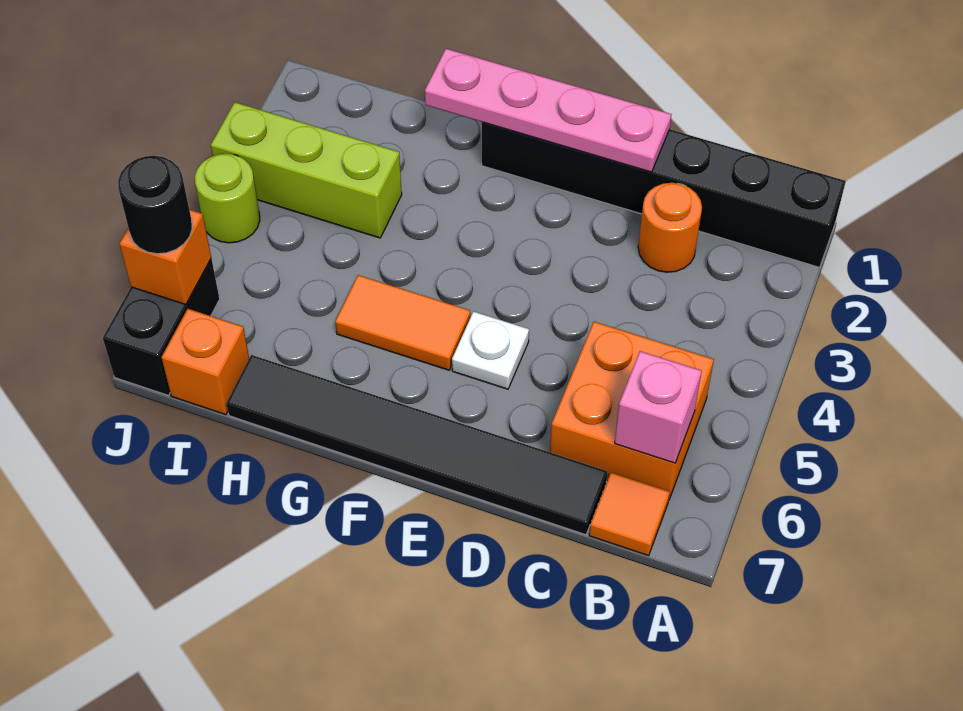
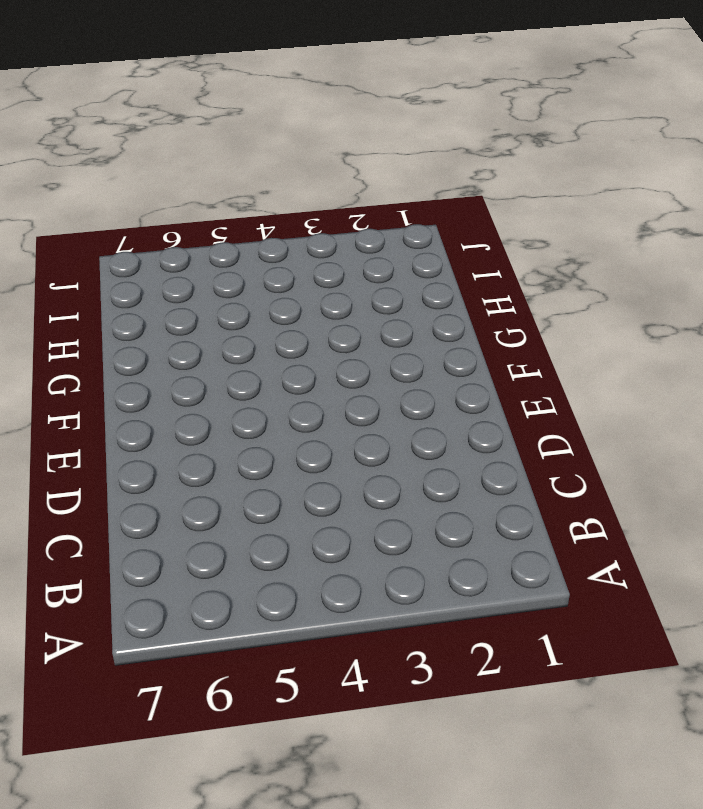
none -> black 1x6 brick [482,122,846,267]
none -> orange 2x2 brick [550,322,714,499]
none -> orange 1x1 tile [589,472,670,556]

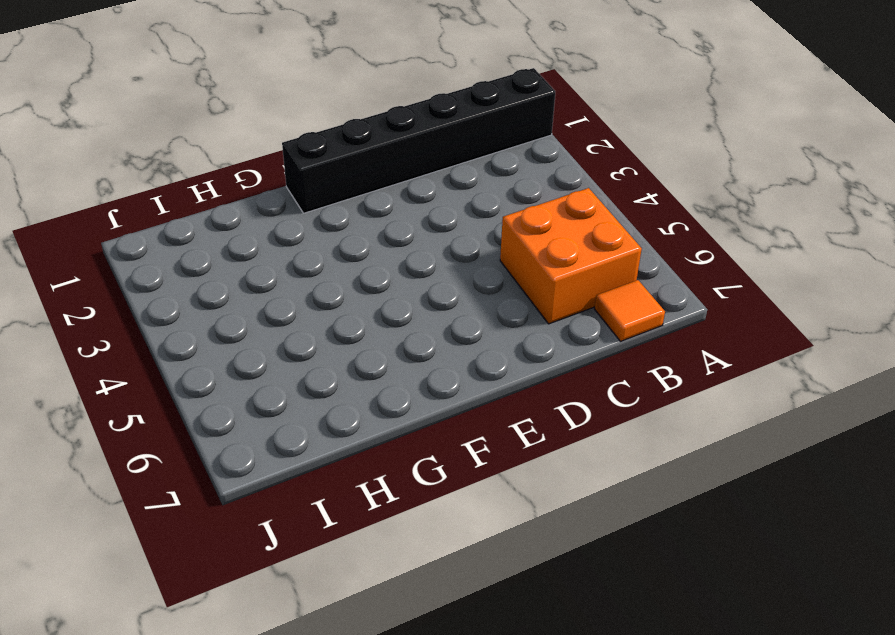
none -> orange 1x1 round brick [638,183,702,272]
none -> black 1x6 tile [226,355,608,535]
none -> white 1x1 plate [452,312,529,389]

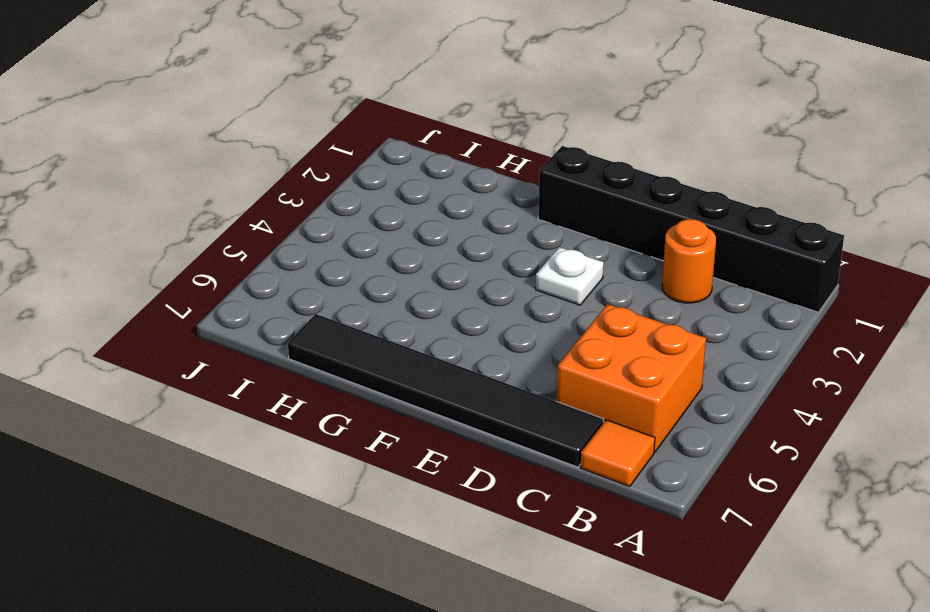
white 1x1 plate [536,247,604,305] -> white 1x1 plate moved to [452,312,529,389]
none -> orange 1x2 tile [335,275,471,370]
none -> lime 1x3 brick [211,102,402,238]
none -> orange 1x1 brick [161,309,249,415]

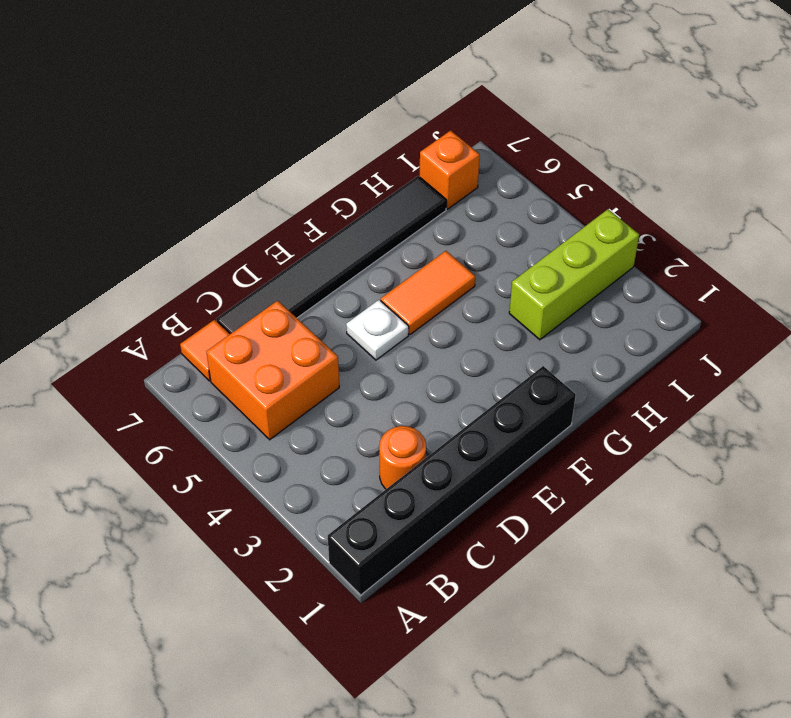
none -> lime 1x1 round brick [195,154,260,243]
none -> black 1x2 brick [103,258,220,395]
none -> pink 1x1 brick [615,351,702,463]

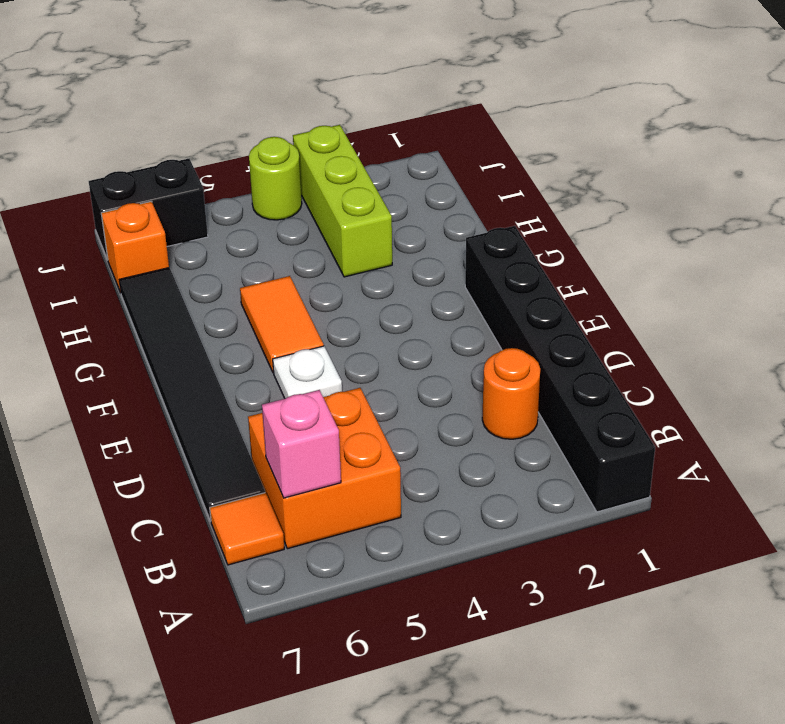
none -> pink 1x4 plate [425,49,671,172]
none -> orange 1x1 brick [119,210,211,305]
none -> black 1x1 round brick [118,156,192,254]

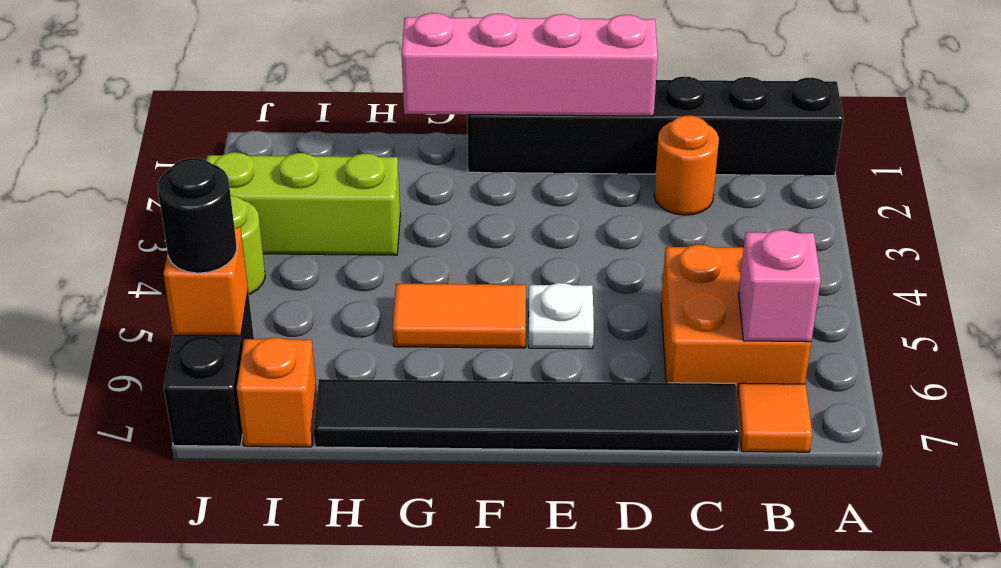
pink 1x4 brick [402,13,658,116] -> pink 1x4 plate [425,49,671,172]

